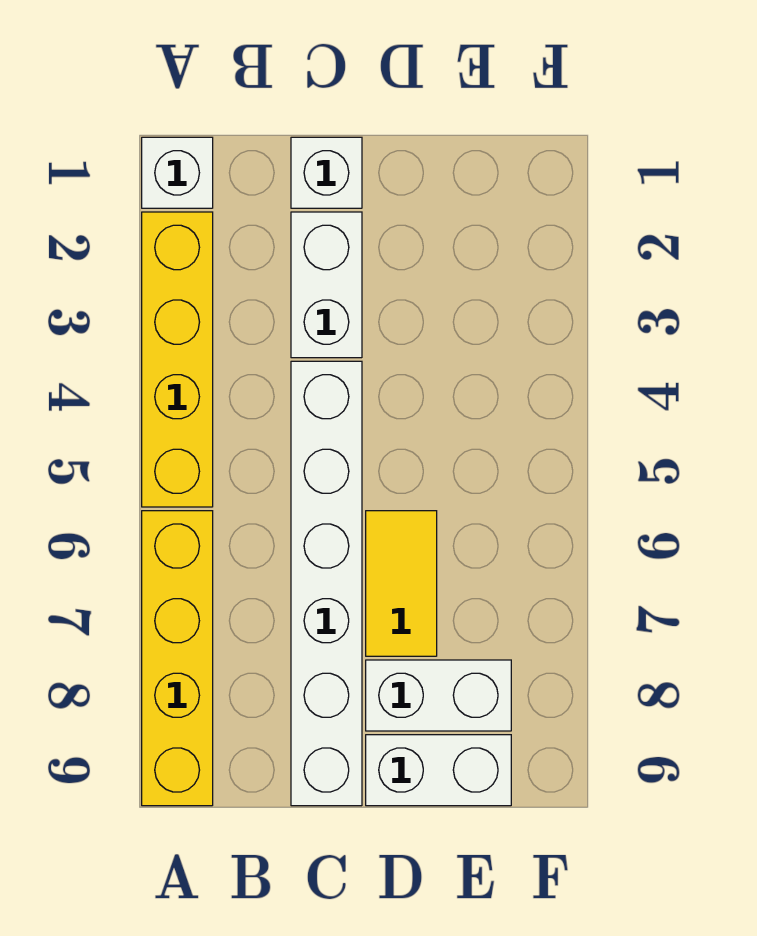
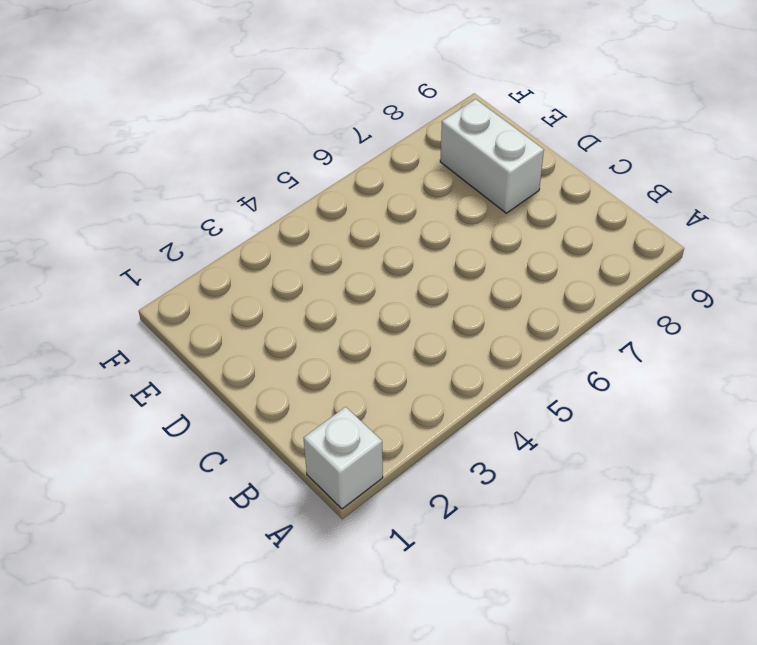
none -> yellow 1x4 brick [142,212,213,507]
none -> yellow 1x4 brick [142,511,213,806]

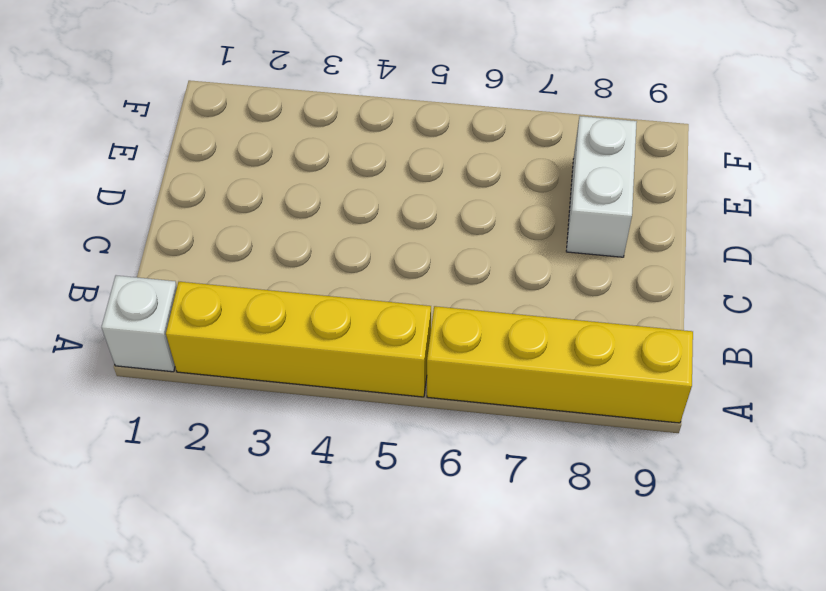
none -> white 1x1 brick [291,137,362,208]
none -> white 1x2 brick [291,212,362,358]

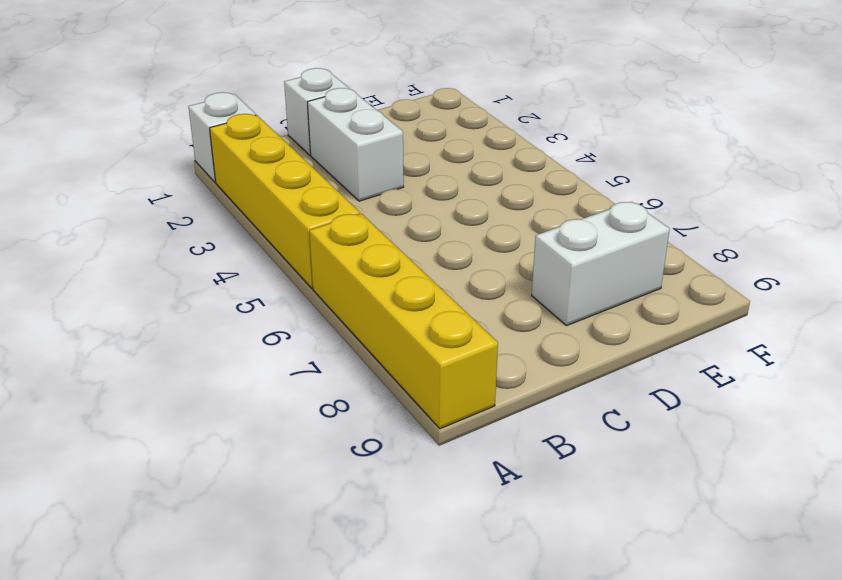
none -> white 1x6 brick [291,361,362,806]
none -> yellow 1x2 tile [366,511,437,656]

